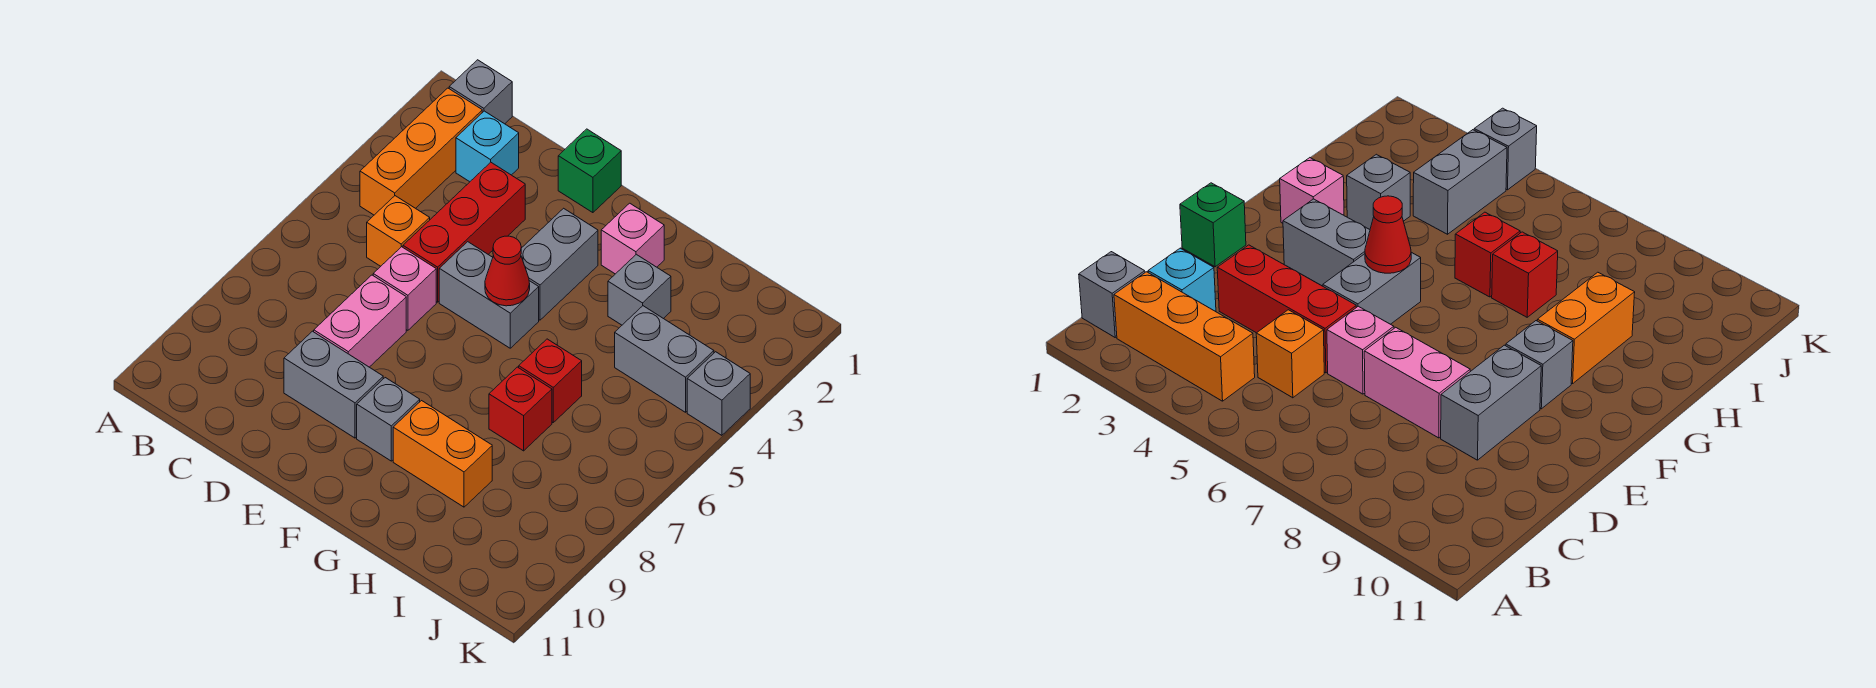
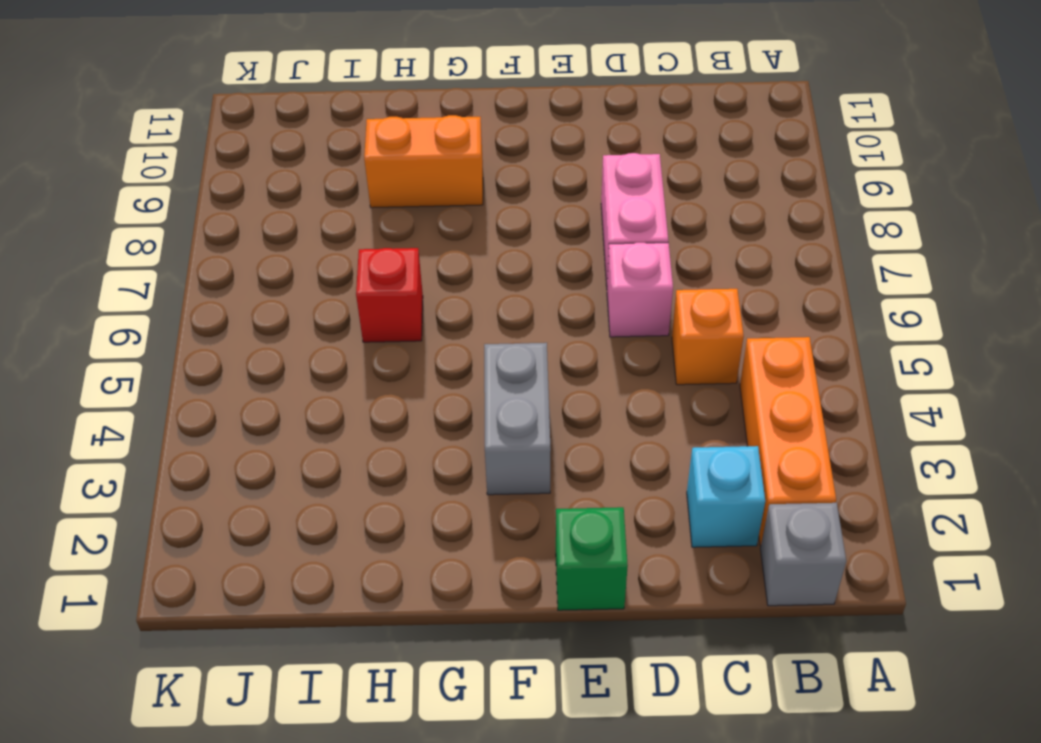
none -> red 1x3 brick [403,162,525,302]
none -> grey 1x2 brick [284,331,383,438]
none -> grey 1x2 brick [439,242,539,348]

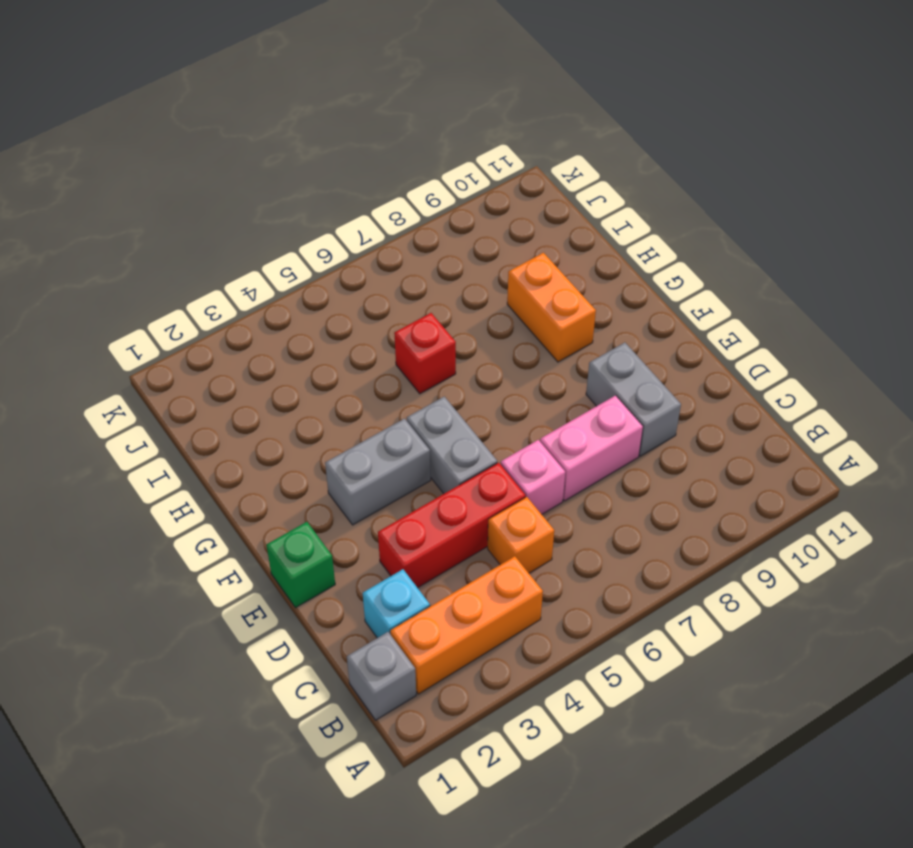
none -> grey 1x1 brick [357,378,420,461]
none -> pink 1x1 brick [601,203,664,274]
none -> grey 1x1 brick [608,254,671,325]

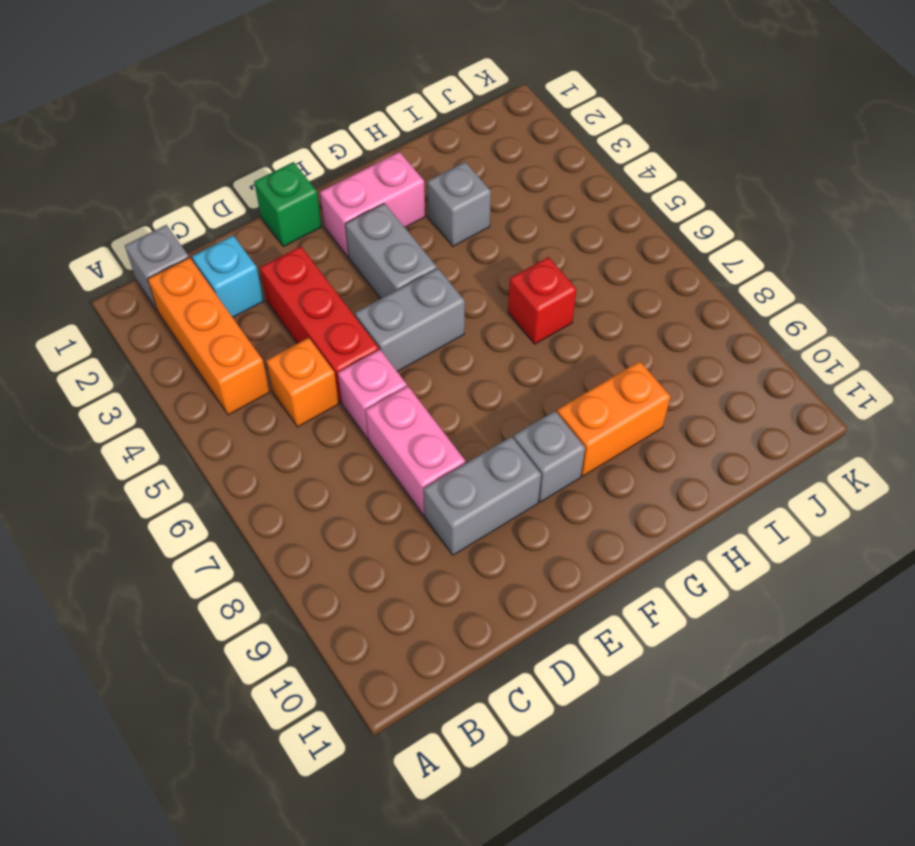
pink 1x2 brick [320,152,425,257] -> pink 1x1 brick [601,203,664,274]
none -> red 1x1 brick [489,367,552,451]
none -> grey 1x2 brick [615,306,714,412]
none -> grey 1x1 brick [687,352,750,435]

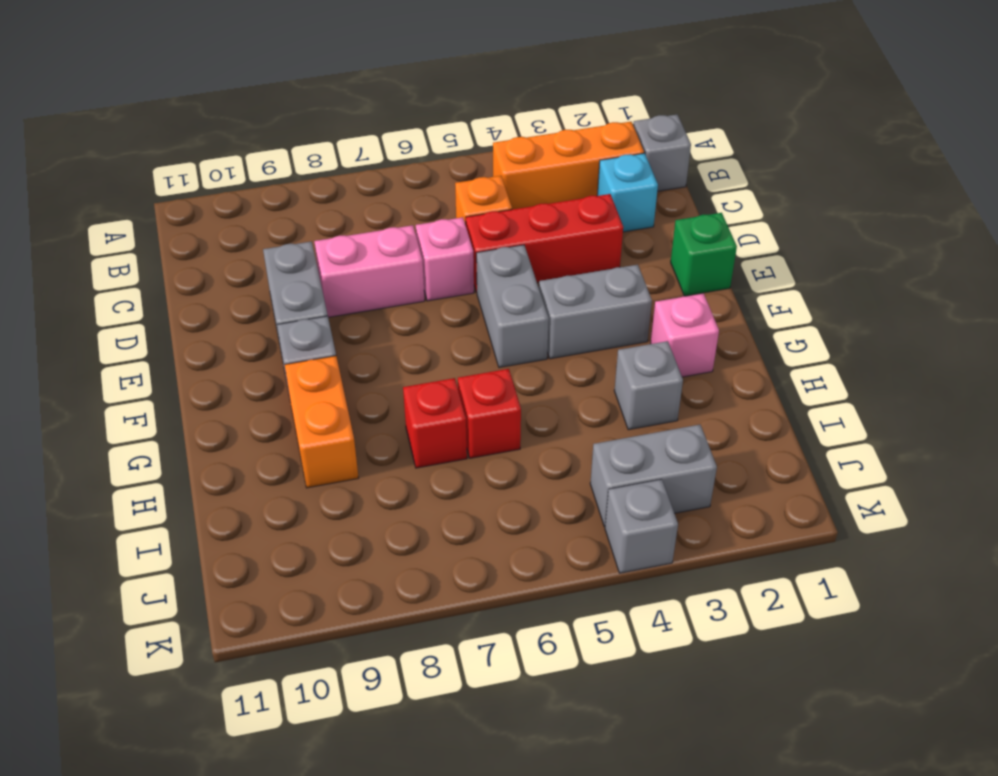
grey 1x2 brick [590,425,717,527] -> grey 1x2 brick turned to [615,306,714,412]
none -> red 1x1 cone [485,236,530,306]

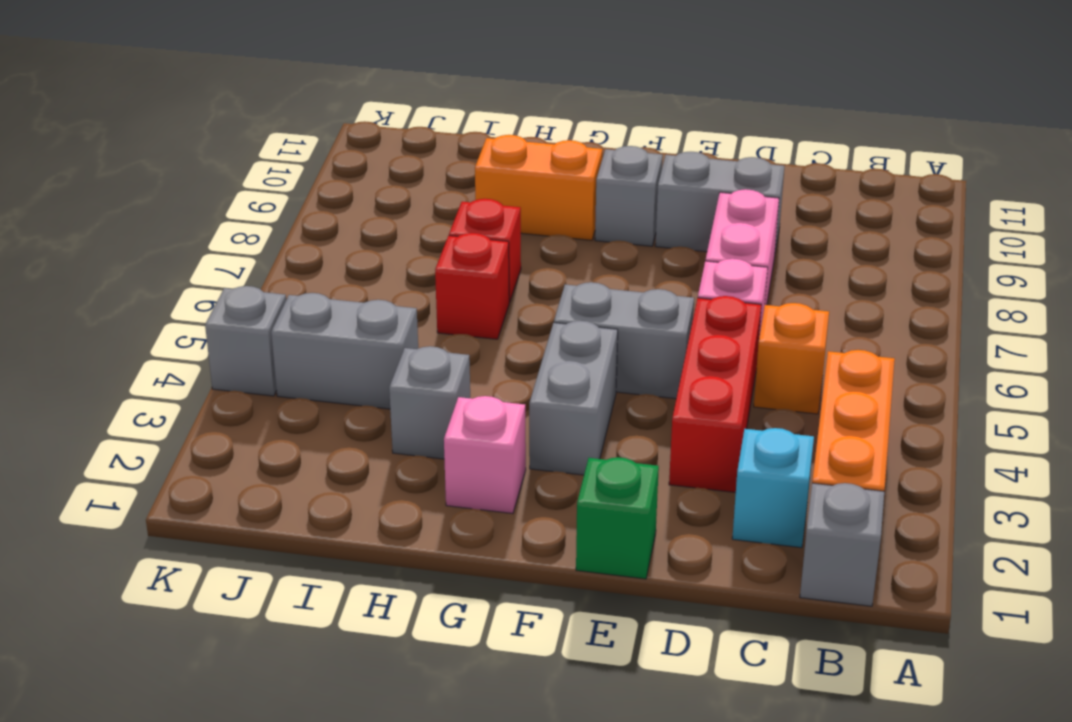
none -> red 1x1 cone [485,236,530,306]

